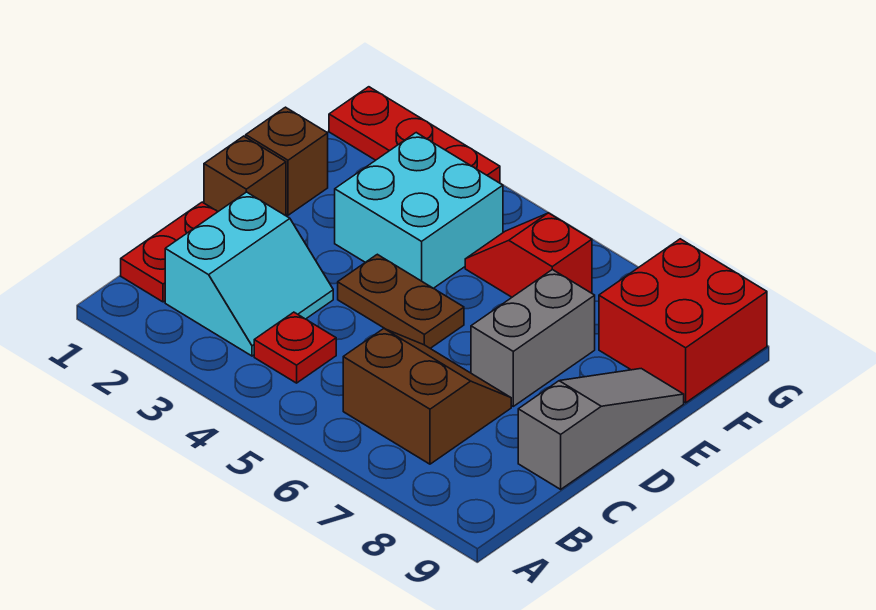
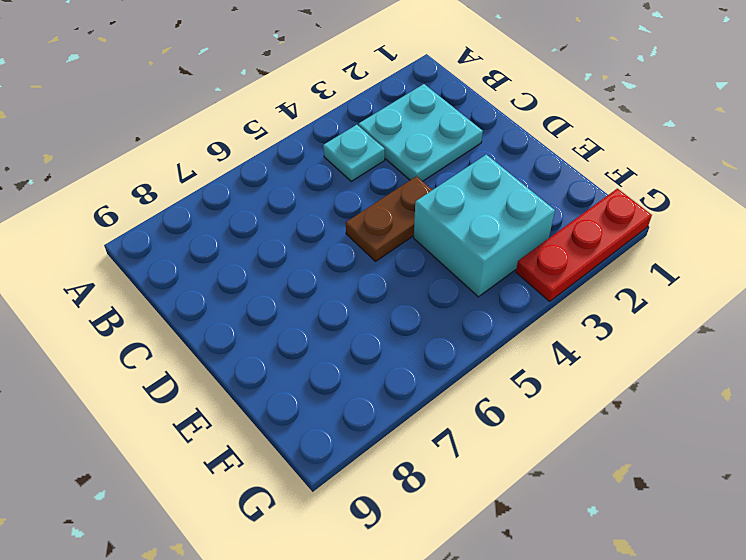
cyan 2x2 plate [359,84,483,181] -> cyan 2x2 slope [165,192,333,356]
cyan 1x1 plate [323,125,385,181] -> red 1x1 plate [254,312,336,383]
none -> red 1x2 plate [121,202,217,302]
none -> brown 2x2 slope [343,329,511,464]
none -> grey 1x3 slope [518,369,684,489]

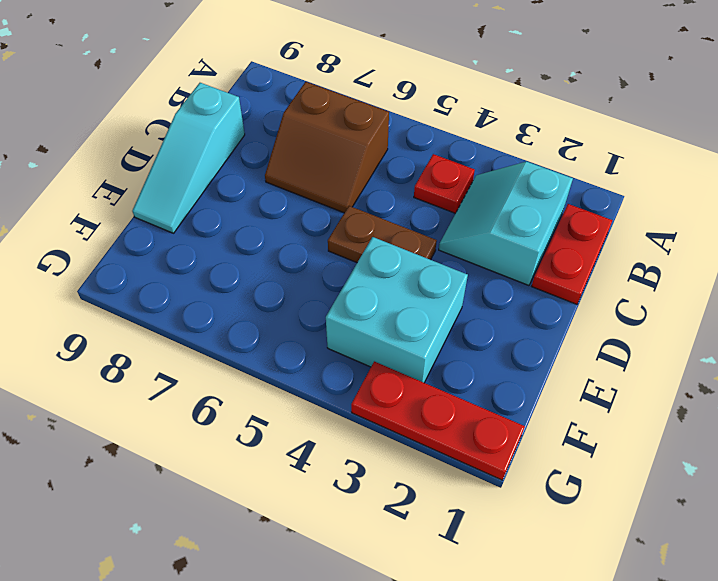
cyan 1x3 slope [132,83,245,233] -> grey 1x3 slope [518,369,684,489]
none -> brown 1x1 brick [204,136,286,216]
none -> grey 1x2 brick [471,270,595,406]
none -> brown 1x1 brick [246,107,328,215]

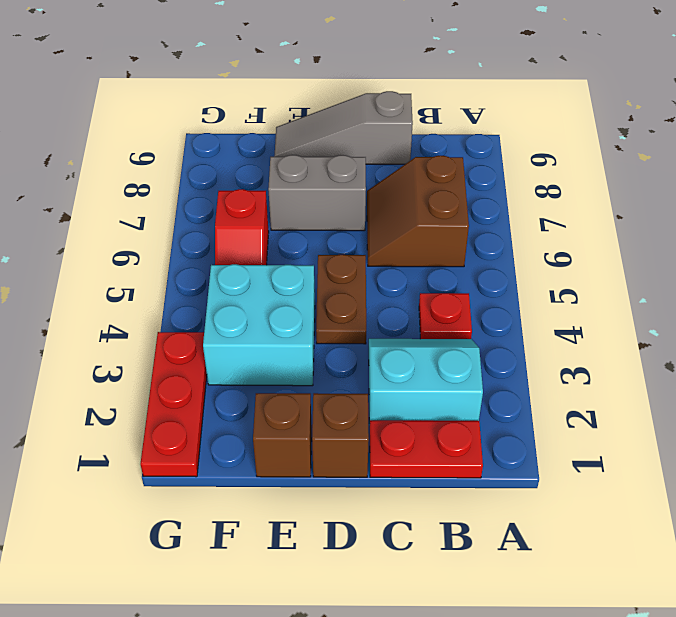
none -> red 2x2 brick [599,239,767,403]

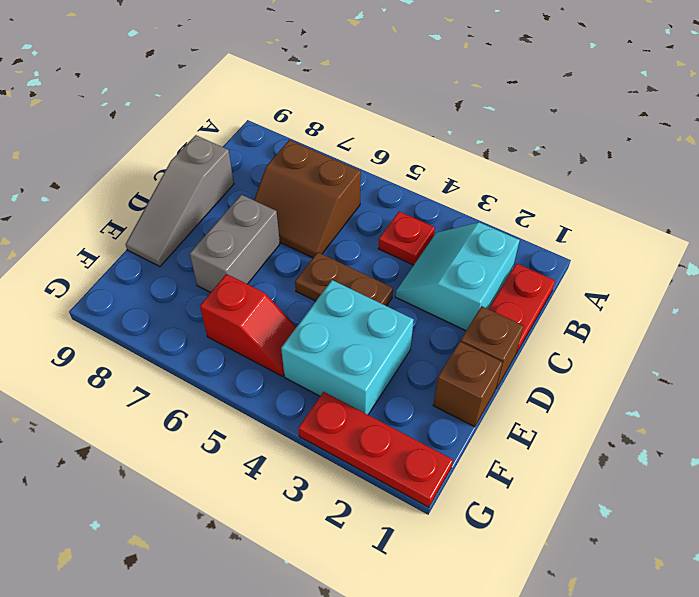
none -> red 2x2 brick [599,239,767,403]

